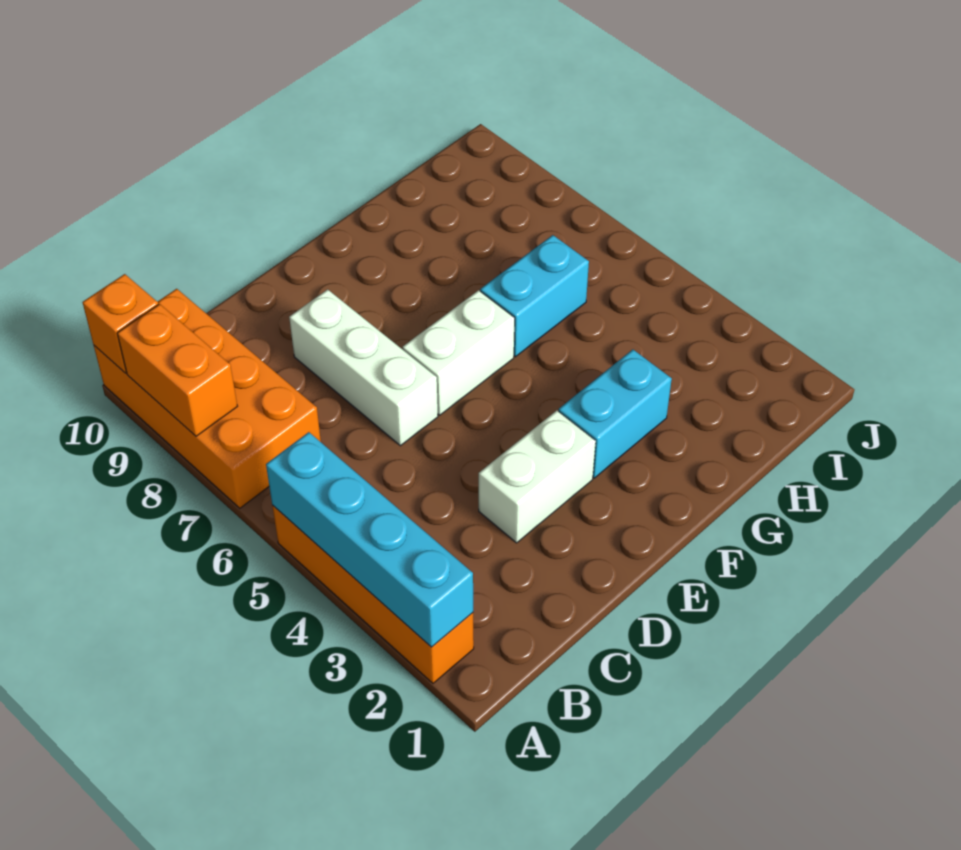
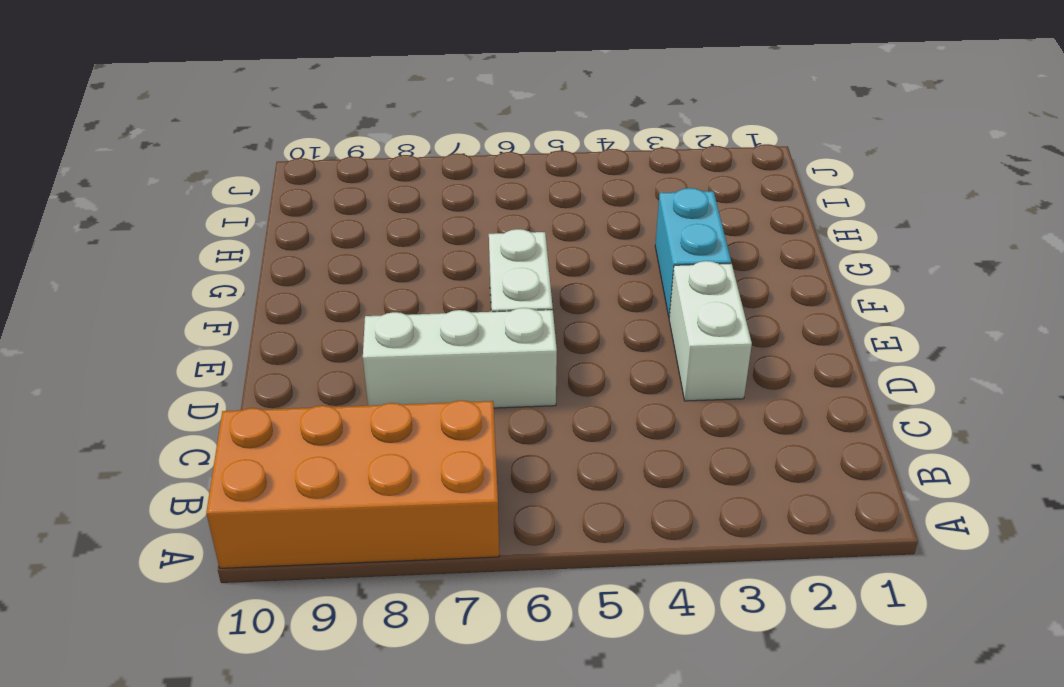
none -> orange 1x4 brick [272,505,474,683]
none -> cyan 1x2 brick [480,235,589,357]

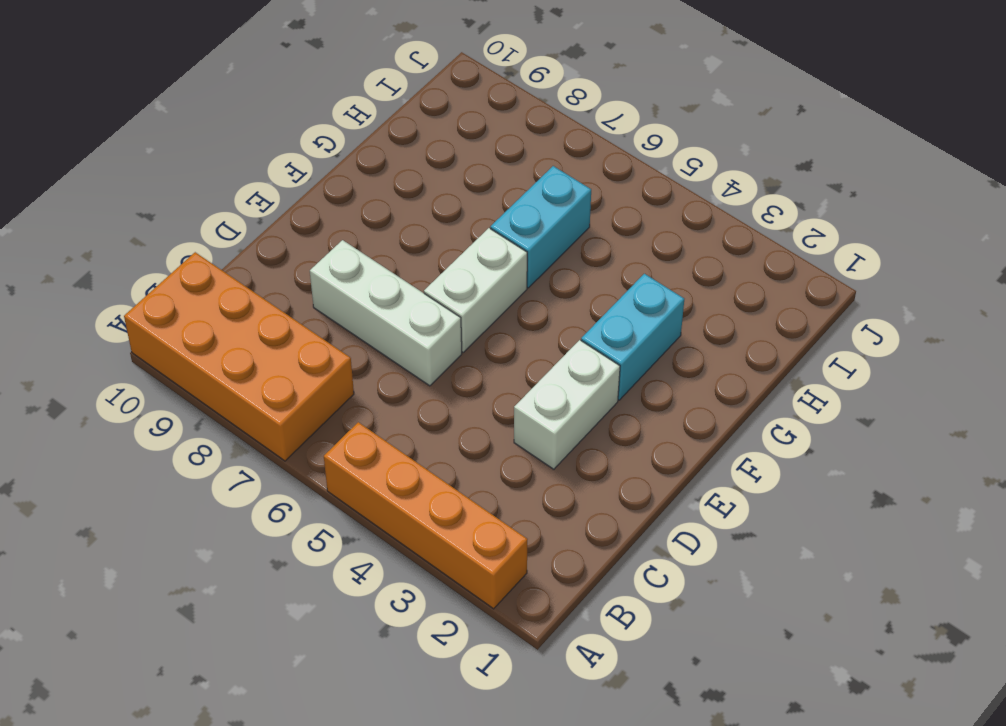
none -> cyan 1x4 brick [266,432,473,647]
none -> orange 1x2 brick [117,304,238,436]

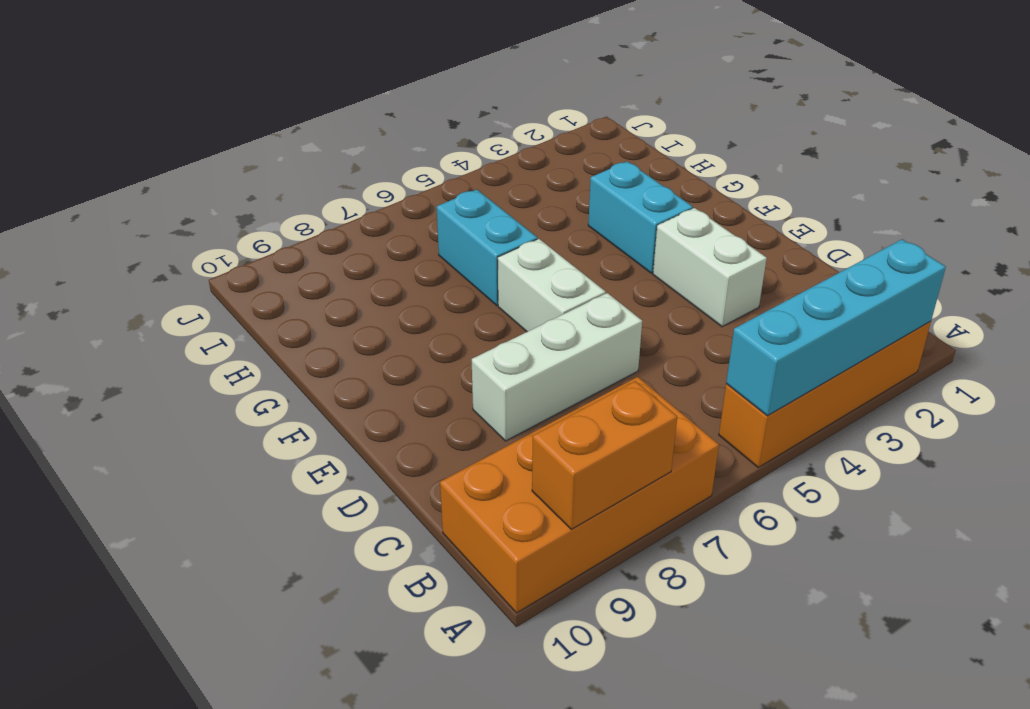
none -> orange 1x1 brick [82,274,158,373]

